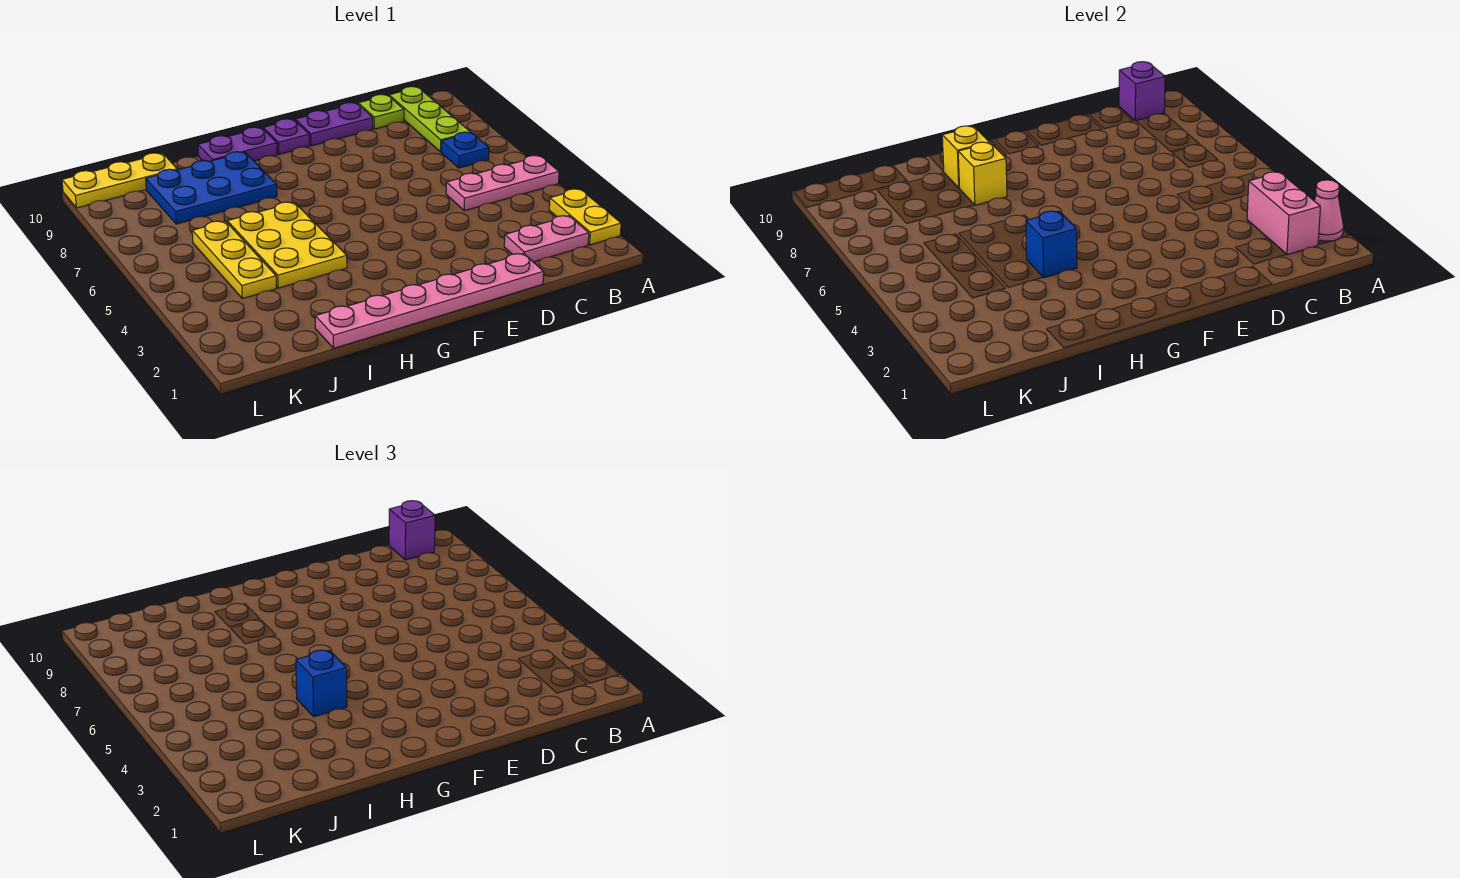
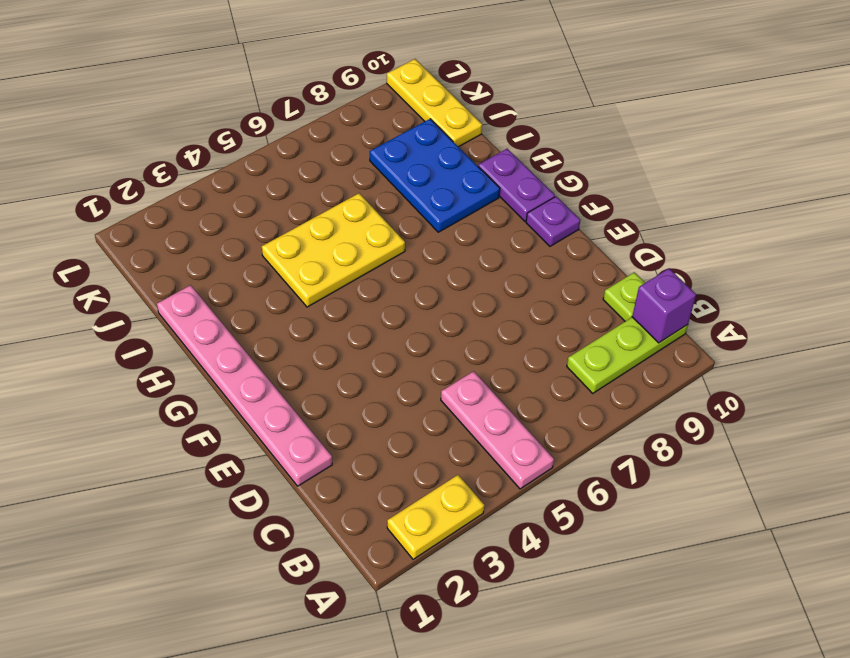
none -> pink 1x2 plate [504,216,589,262]
none -> blue 1x1 plate [441,132,489,168]
none -> purple 1x2 plate [295,103,373,146]

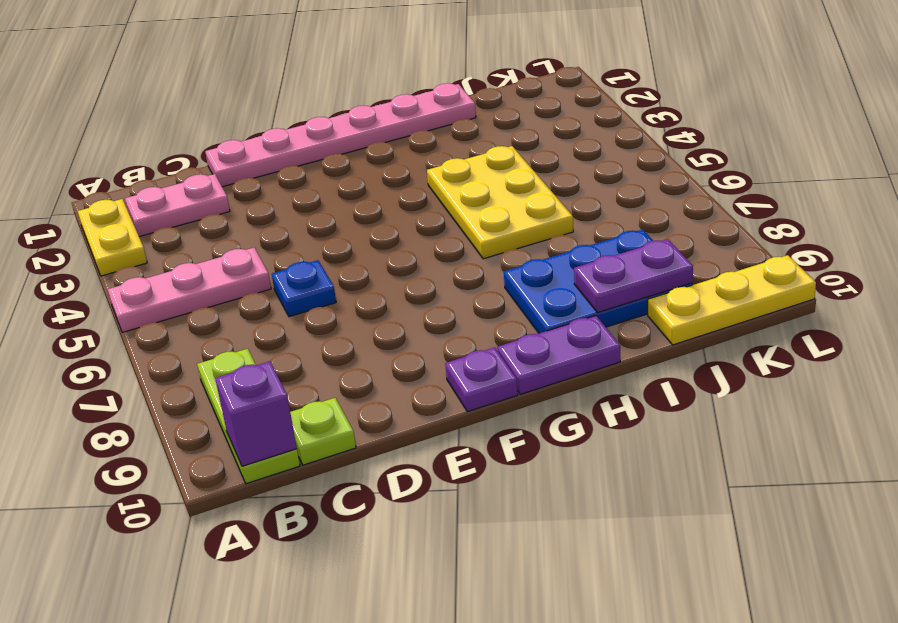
blue 1x1 plate [272,260,336,317] -> blue 1x1 plate moved to [441,132,489,168]
purple 1x2 plate [574,239,693,313] -> purple 1x2 plate moved to [295,103,373,146]
none -> yellow 1x3 plate [192,221,276,298]
none -> pink 1x1 cone [1314,180,1344,241]
none -> pink 1x2 brick [1247,172,1320,255]

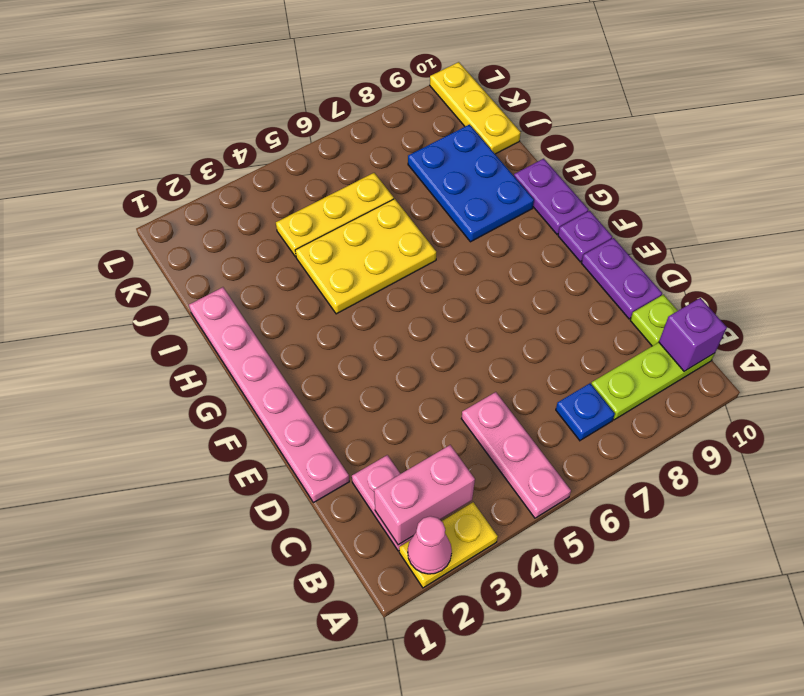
none -> blue 1x1 brick [1026,211,1077,278]
none -> yellow 1x1 brick [958,142,1007,205]
none -> yellow 1x1 brick [942,126,990,188]

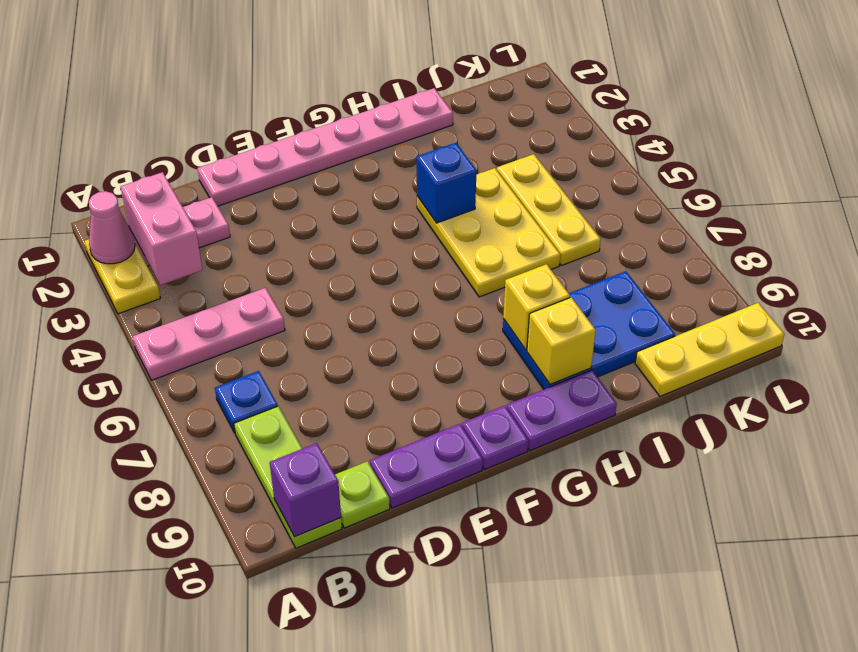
none -> purple 1x1 brick [389,501,435,560]
none -> blue 1x1 brick [296,650,347,717]

